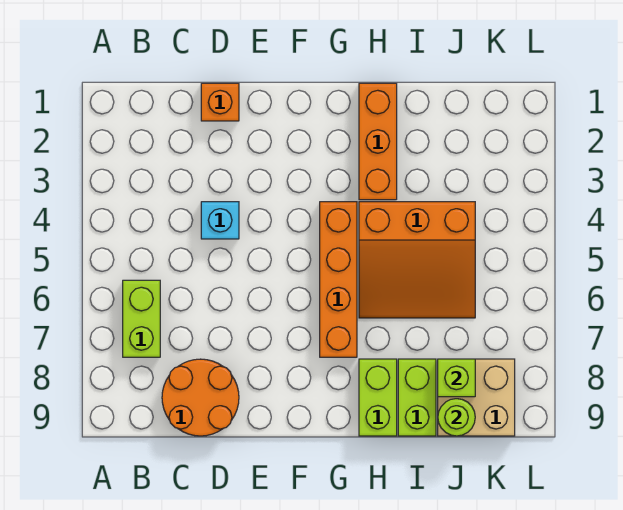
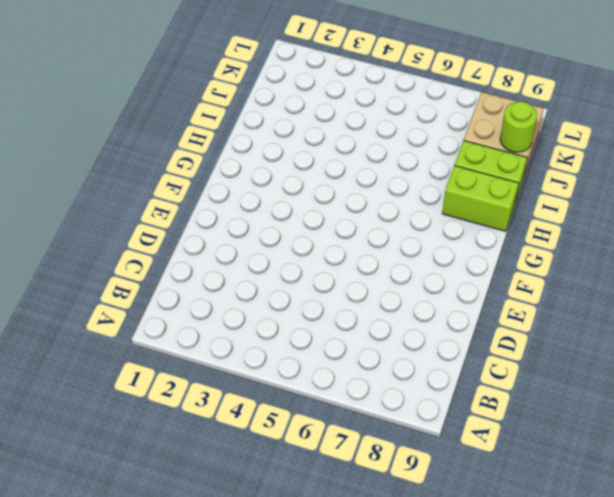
none -> lime 1x2 brick [123,280,160,357]
none -> orange 2x2 round brick [162,359,239,436]
none -> orange 1x1 brick [201,83,239,121]

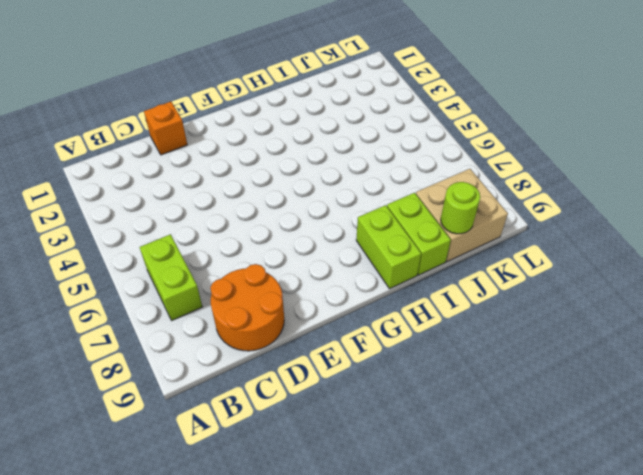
none -> cyan 1x1 brick [201,202,239,239]
none -> orange 1x4 brick [320,202,357,357]
none -> orange 1x3 brick [359,83,397,200]

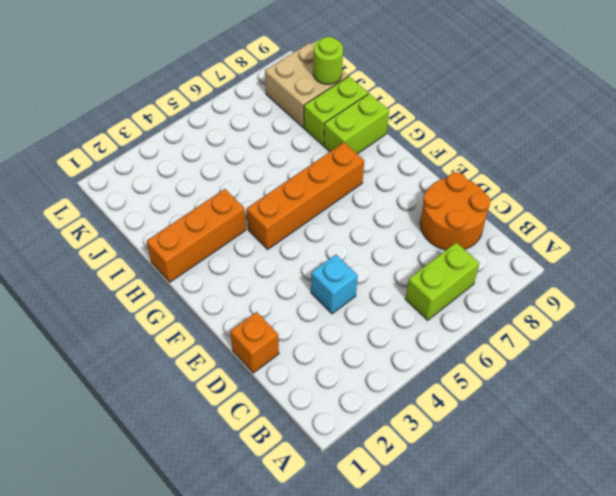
none -> orange 3x3 slope [359,202,475,318]
none -> lime 1x1 brick [438,359,475,397]

